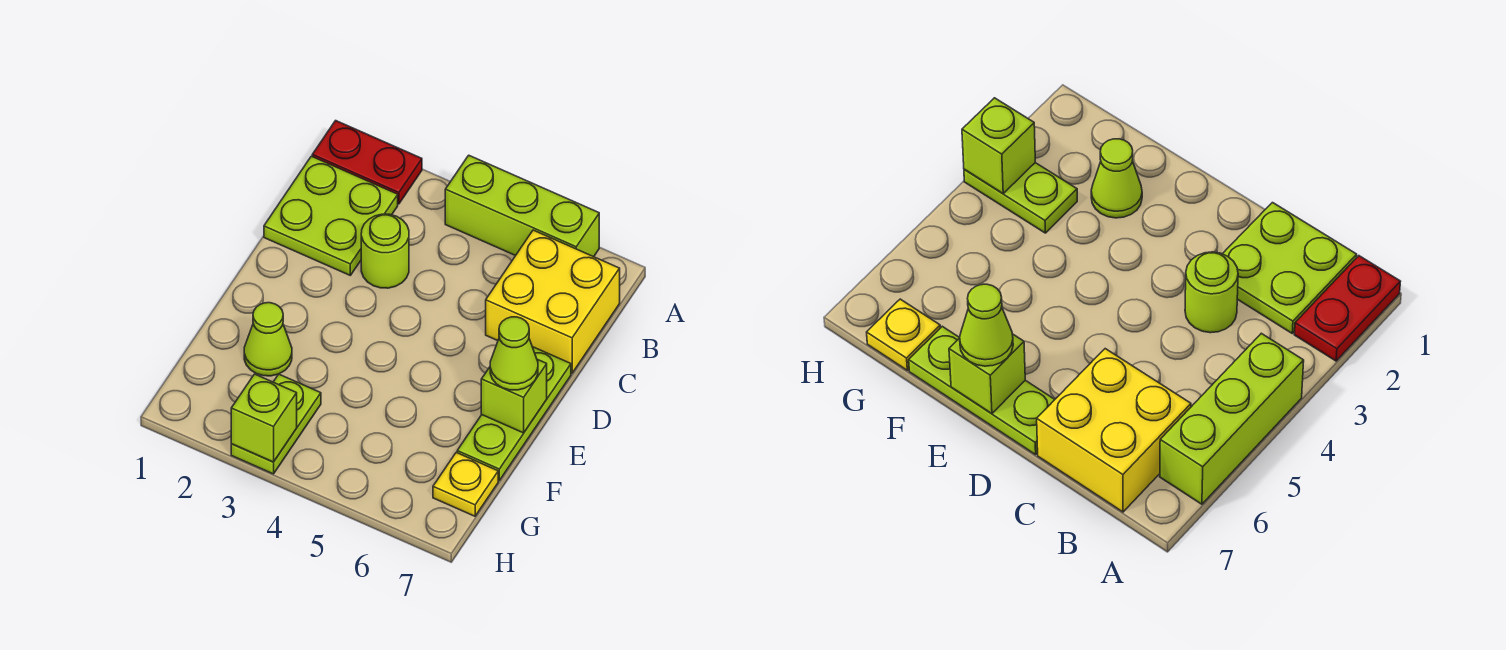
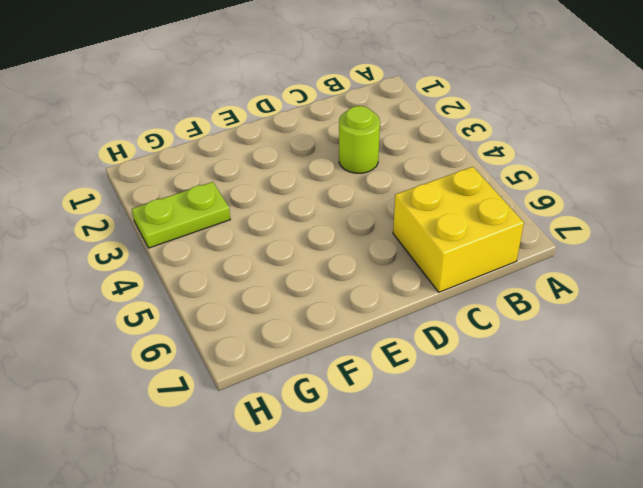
none -> red 1x2 plate [312,121,422,204]
none -> lime 1x3 brick [445,155,599,257]
none -> lime 2x2 plate [264,156,398,275]

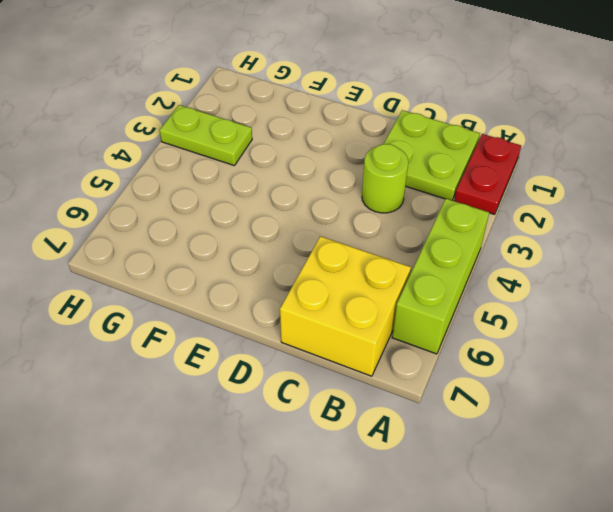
none -> lime 1x3 plate [457,347,571,480]
none -> lime 1x1 cone [244,303,292,376]
none -> yellow 1x1 plate [433,453,498,516]

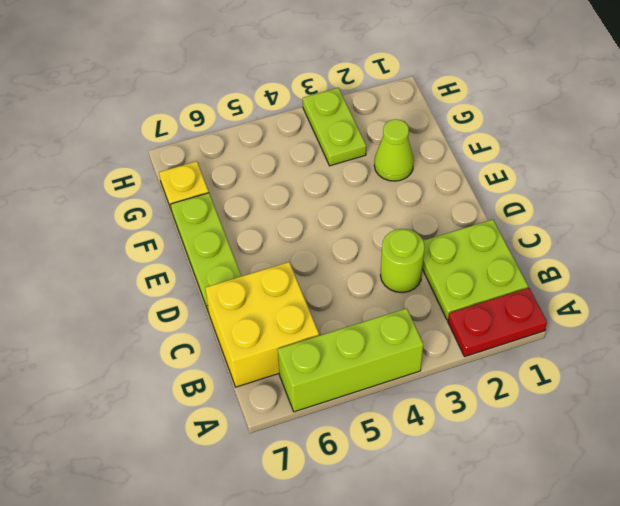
none -> lime 1x1 brick [481,359,547,433]
none -> lime 1x1 brick [231,374,297,462]
none -> lime 1x1 cone [490,317,538,390]

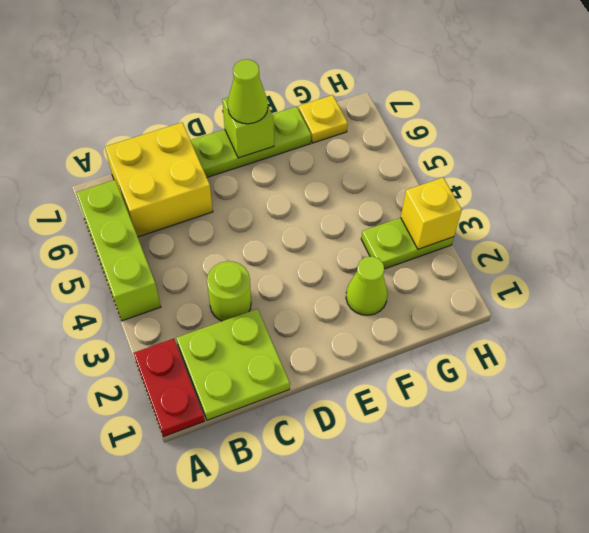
yellow 1x1 brick [401,178,462,249] -> lime 1x1 brick [231,374,297,462]

